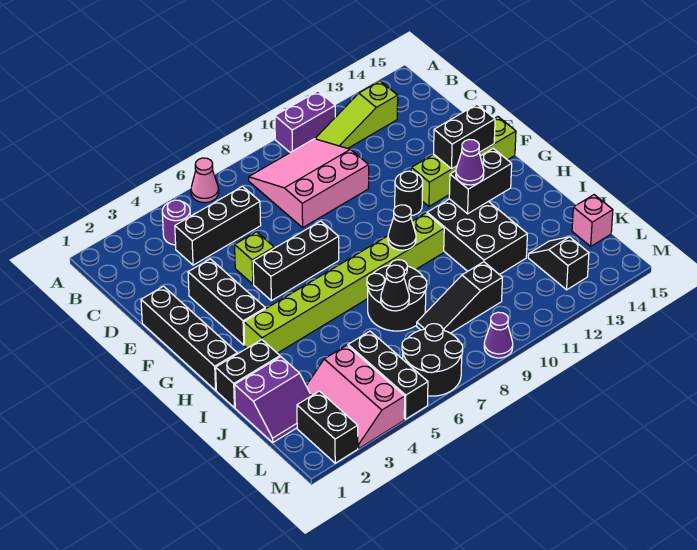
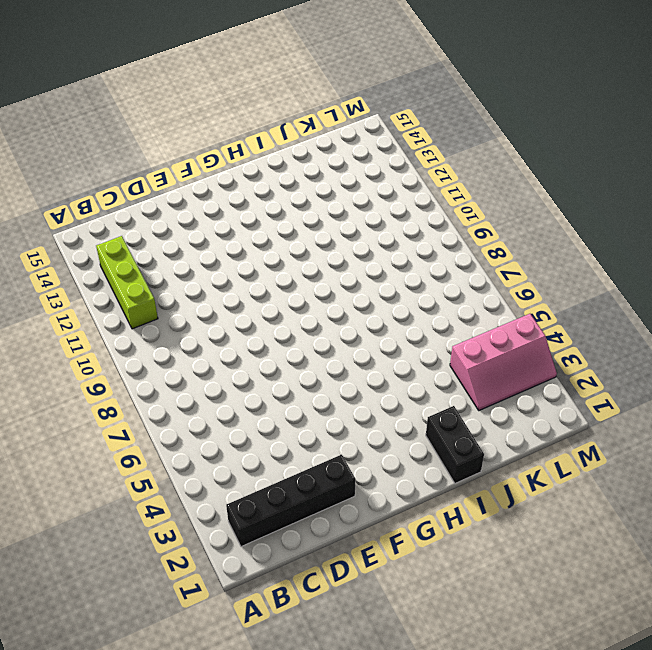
black 1x4 brick [226,455,356,547] -> black 1x4 brick moved to [141,286,237,390]
lime 1x3 brick [96,236,158,329] -> lime 1x3 slope [315,81,398,148]
none -> pink 1x1 cone [191,158,219,203]
none -> purple 1x2 brick [275,91,335,152]
none -> purple 1x1 round brick [162,200,190,245]
none -> pink 3x3 slope [249,139,369,227]

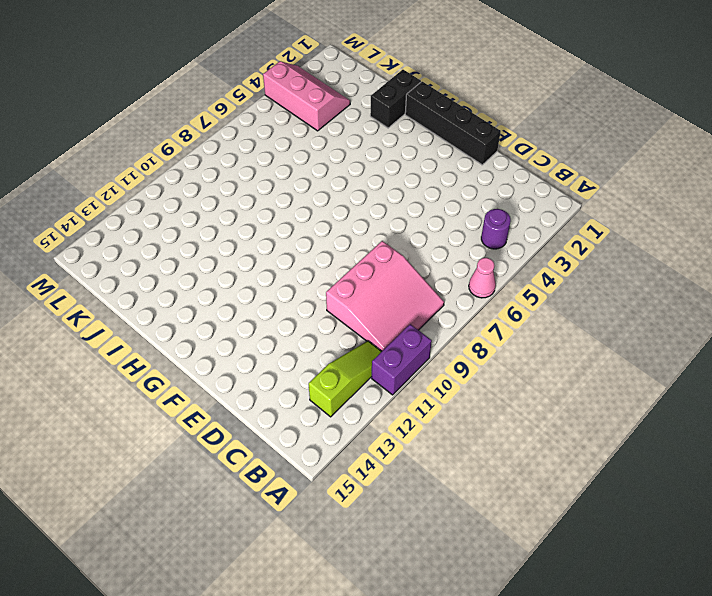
none -> black 1x3 brick [175,186,261,265]
none -> black 1x3 brick [188,259,265,345]
none -> lime 1x1 brick [235,232,274,284]
none -> black 1x3 brick [253,221,339,301]

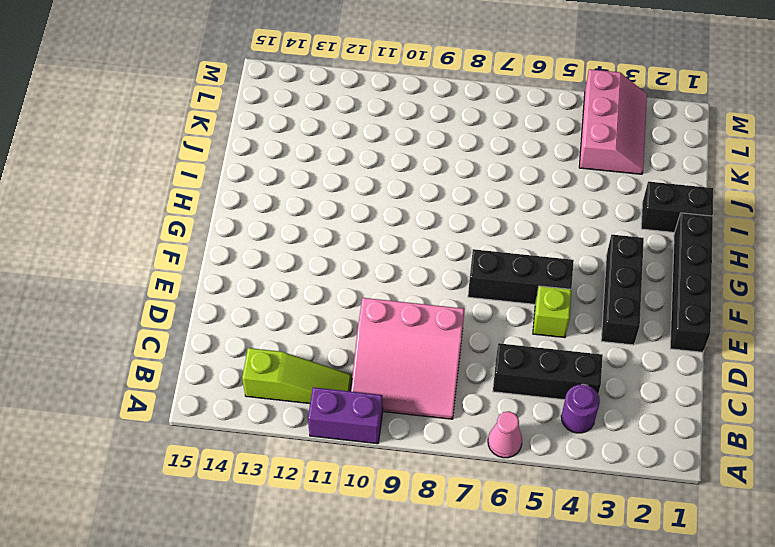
none -> black 1x1 round brick [395,171,423,216]
none -> lime 1x4 brick [411,117,516,206]
none -> lime 1x8 brick [244,213,444,353]
none -> black 2x3 brick [427,199,527,275]

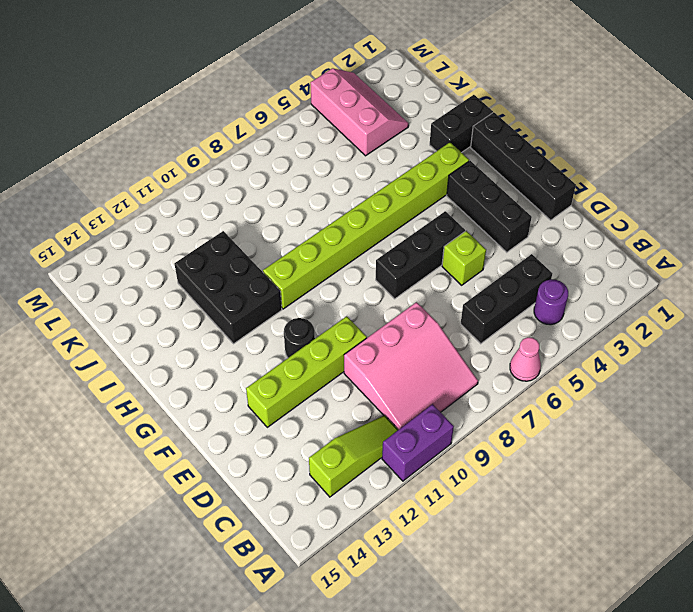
lime 1x4 brick [246,316,367,427] -> lime 1x4 brick moved to [411,117,516,206]
none -> black 2x2 round brick [367,260,427,331]
none -> purple 2x2 slope [235,357,311,442]
none -> black 1x3 brick [348,331,428,419]
none -> black 1x3 slope [417,262,502,333]

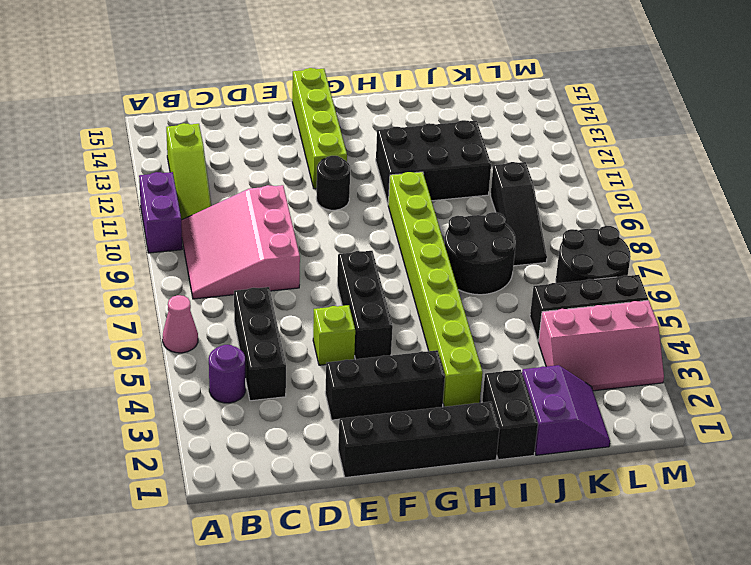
none -> black 1x2 slope [528,237,589,290]
none -> pink 1x1 brick [572,195,613,246]
none -> black 1x2 brick [297,391,358,463]
none -> purple 1x1 cone [484,312,513,358]

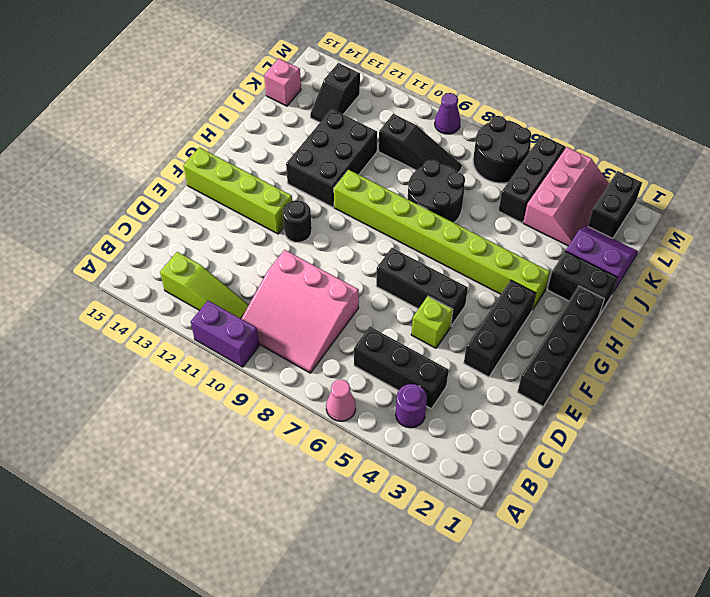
none -> black 1x2 brick [434,104,495,169]
none -> black 1x1 cone [388,205,416,250]
none -> black 1x2 brick [449,149,512,214]
none -> black 1x1 cone [381,265,409,311]

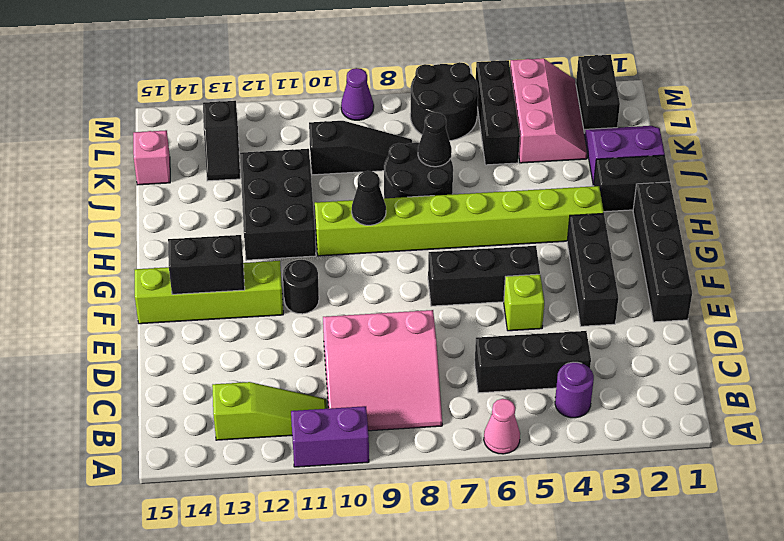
none -> black 1x2 brick [449,149,512,214]
none -> purple 1x1 cone [456,140,484,185]

